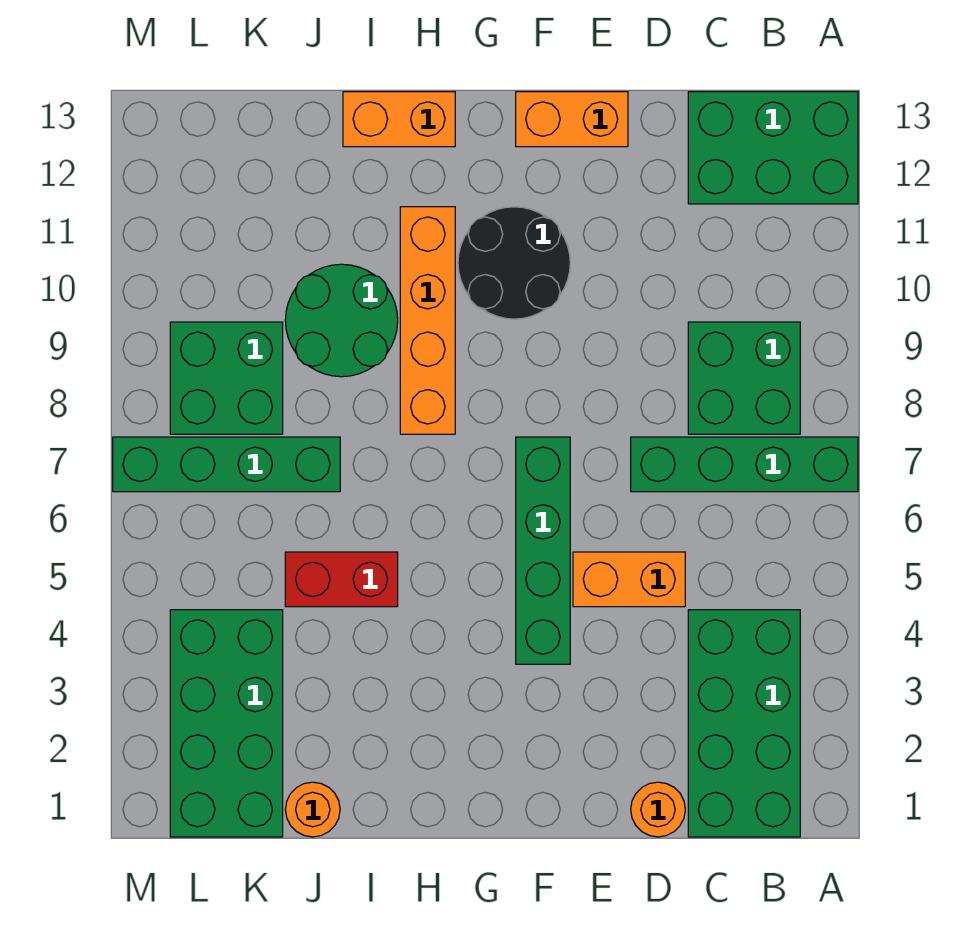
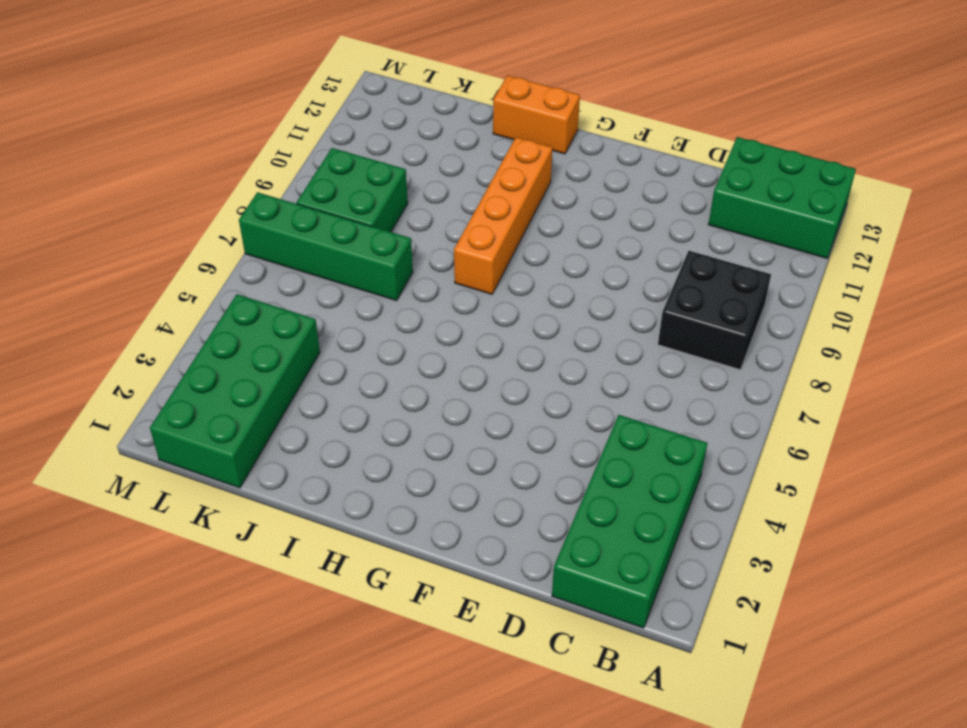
black 2x2 brick [658,251,771,370] -> green 2x2 brick [688,322,800,434]
none -> green 1x4 brick [631,437,858,492]
none -> orange 1x1 round brick [631,782,685,837]
none -> orange 1x2 brick [573,552,685,607]

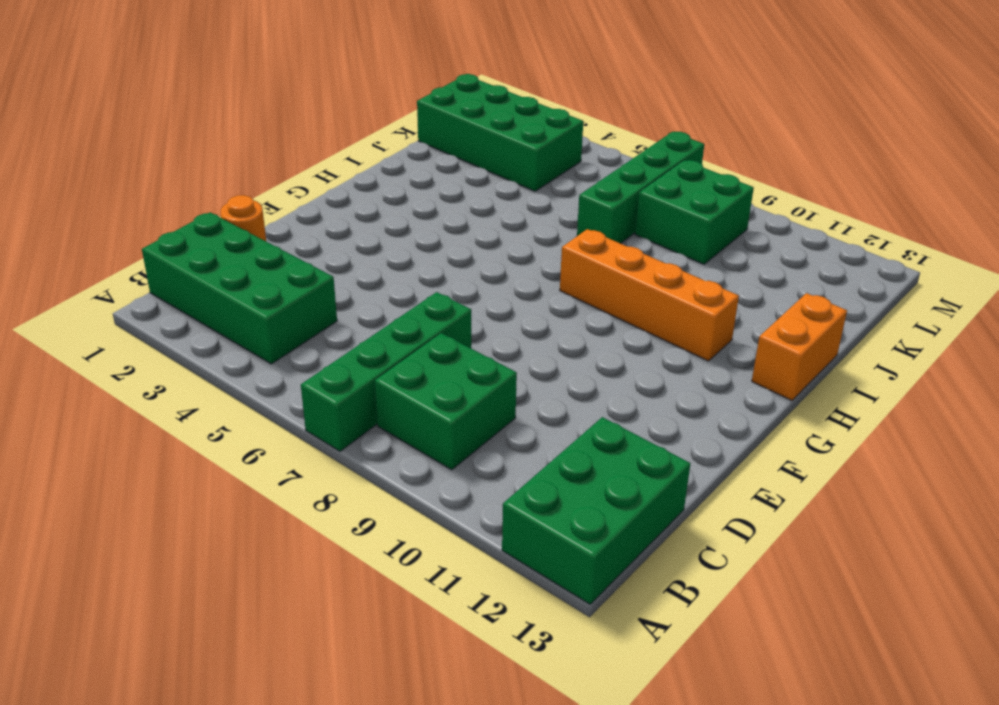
none -> orange 1x2 brick [573,552,685,607]
none -> orange 1x2 brick [516,92,628,147]
none -> green 1x4 brick [516,437,570,664]

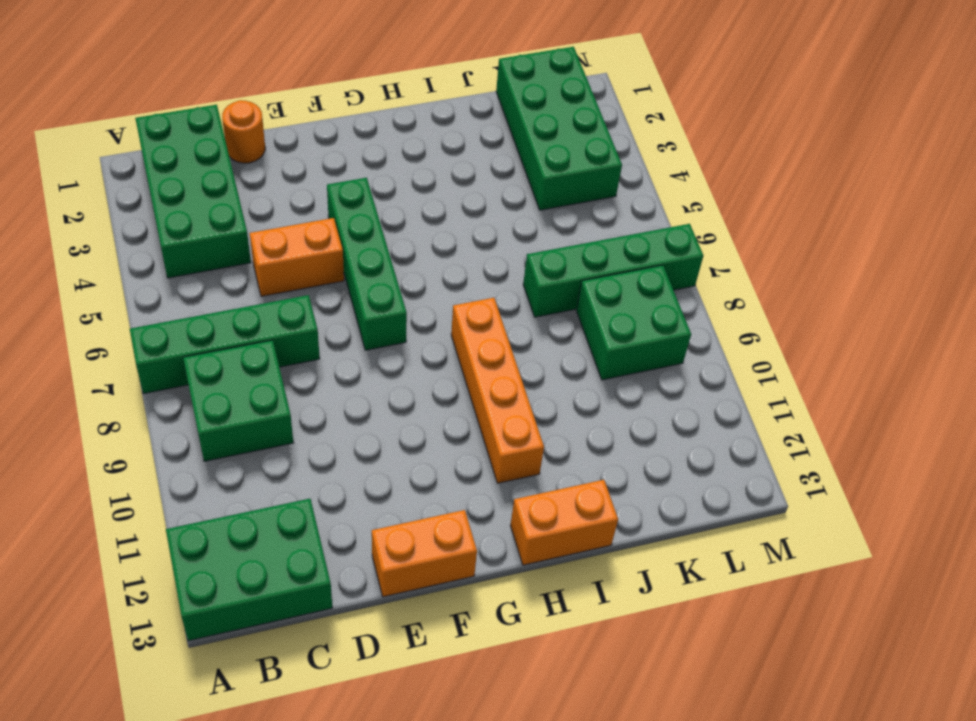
none -> black 2x2 round brick [458,207,570,319]
none -> red 1x2 brick [285,552,398,607]
none -> green 2x2 round brick [285,264,398,377]

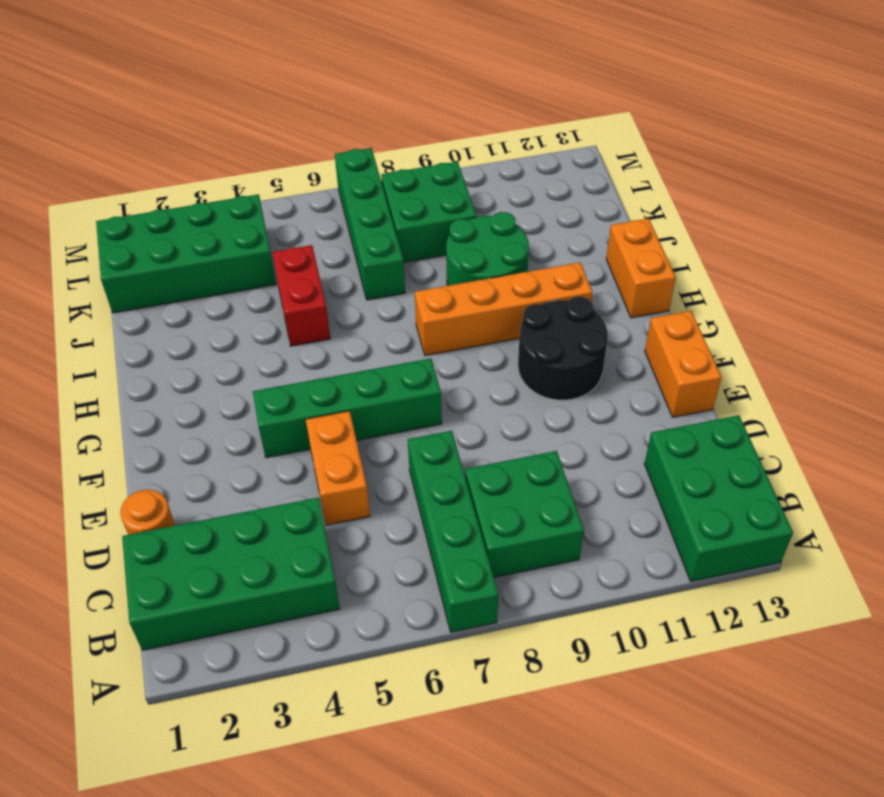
none -> orange 1x1 round brick [285,782,340,837]

